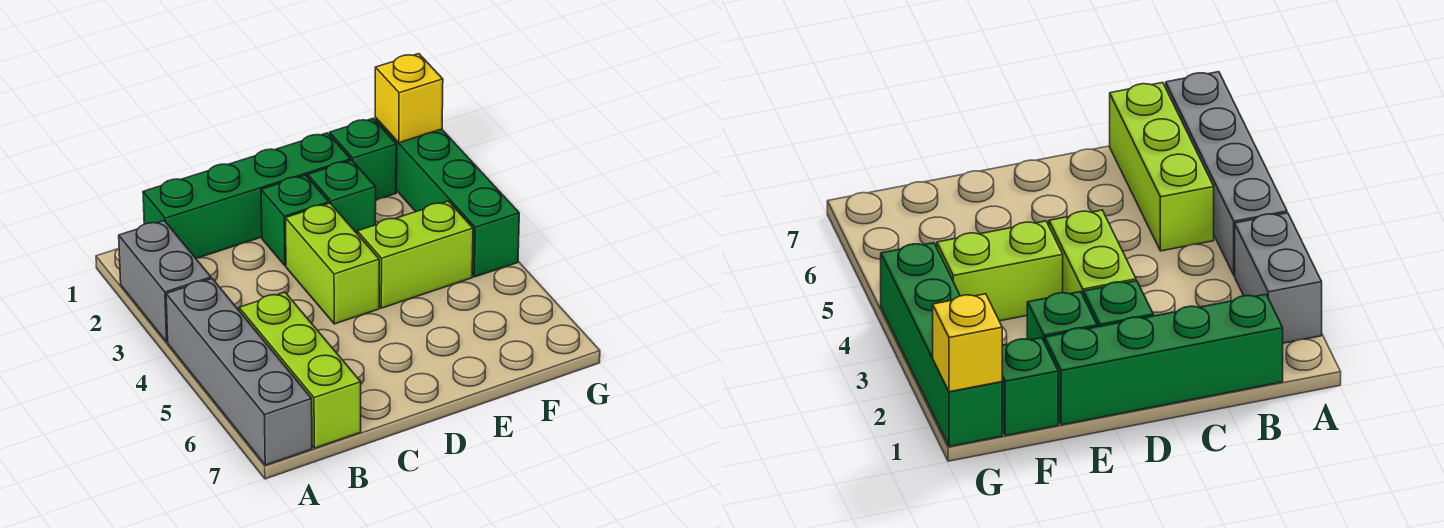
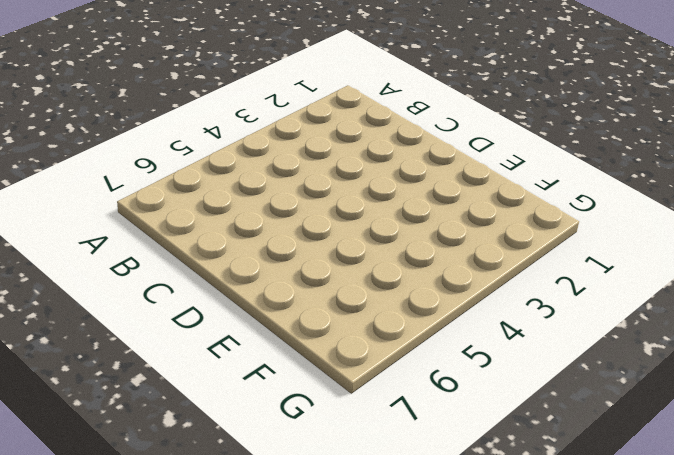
none -> grey 1x2 brick [119,221,211,342]
none -> grey 1x4 brick [166,279,312,465]

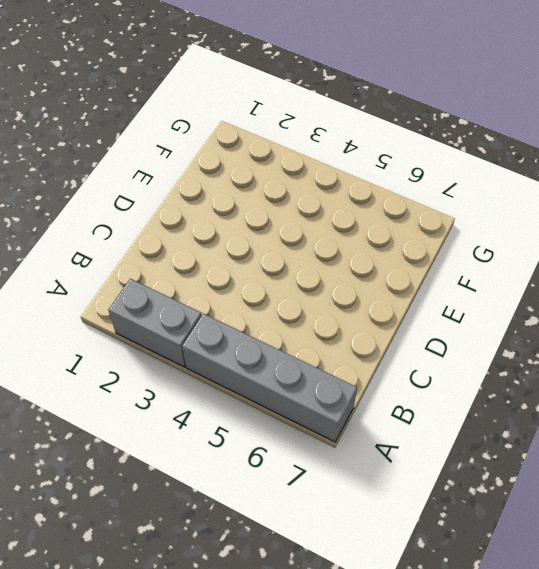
none -> green 1x4 brick [143,133,351,258]
none -> lime 1x3 brick [239,292,361,448]

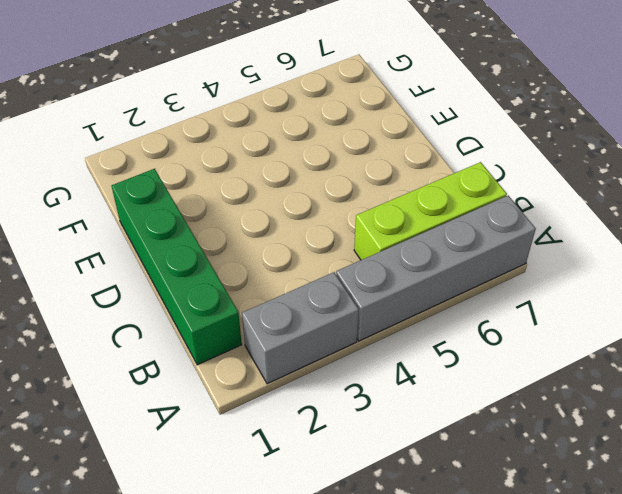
none -> green 1x1 brick [261,175,329,266]
none -> lime 1x2 brick [285,203,379,324]

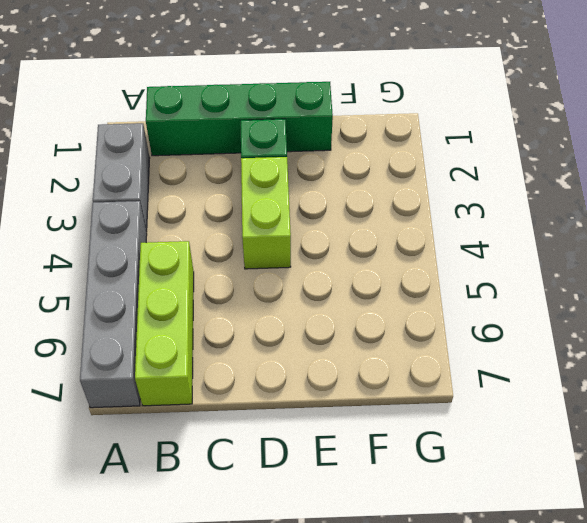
none -> green 1x1 brick [308,160,376,233]
none -> lime 1x2 brick [357,201,473,308]

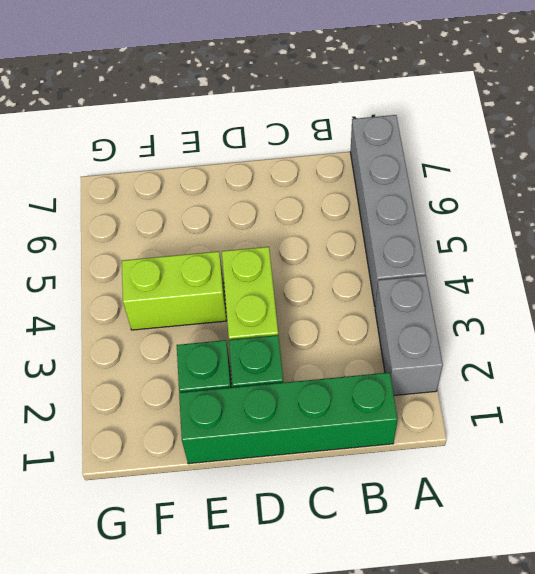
none -> lime 1x3 brick [239,292,361,448]
none -> green 1x1 brick [330,118,397,200]

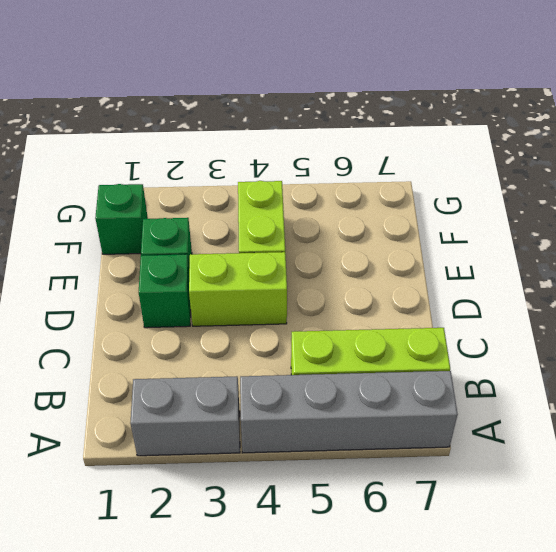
none -> green 1x4 brick [143,133,351,258]
none -> green 1x4 brick [375,118,519,277]

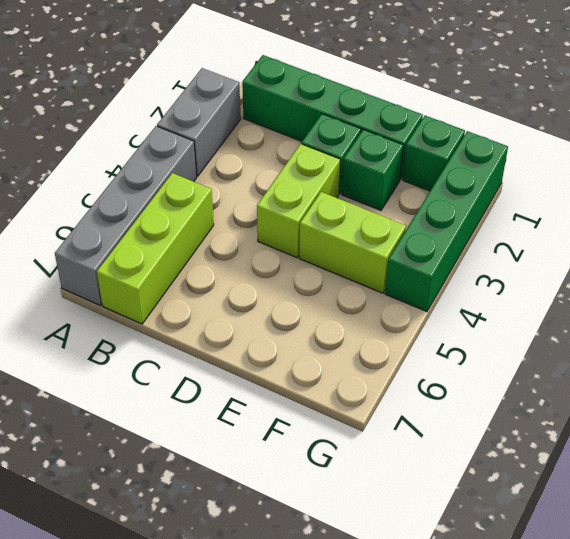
none -> yellow 1x1 brick [375,54,443,143]

